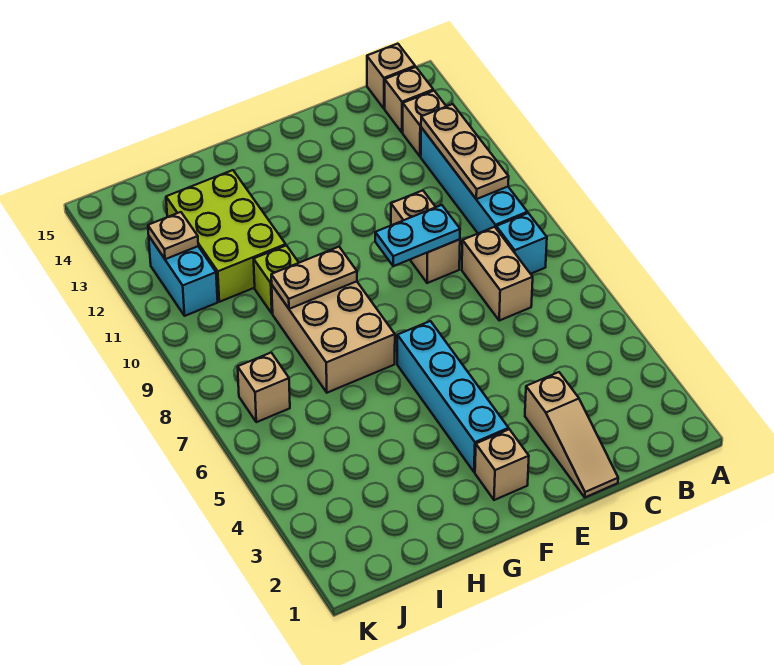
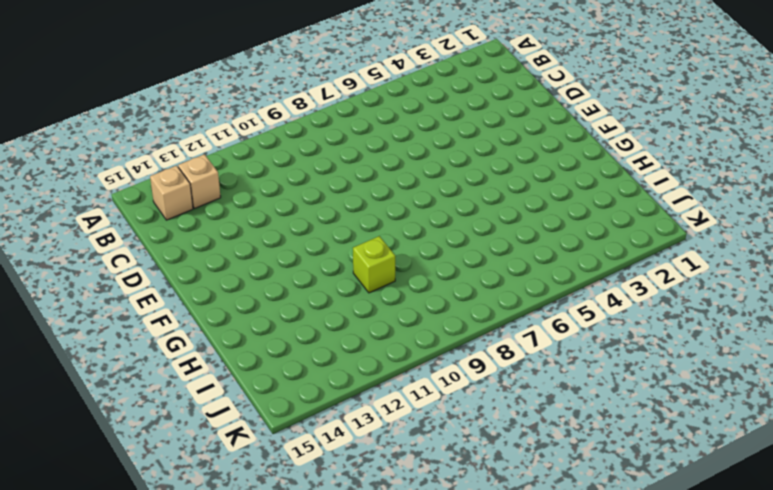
none -> cyan 1x1 brick [496,213,547,274]
none -> cyan 1x4 brick [421,127,527,233]
none -> tan 1x1 brick [367,44,415,109]

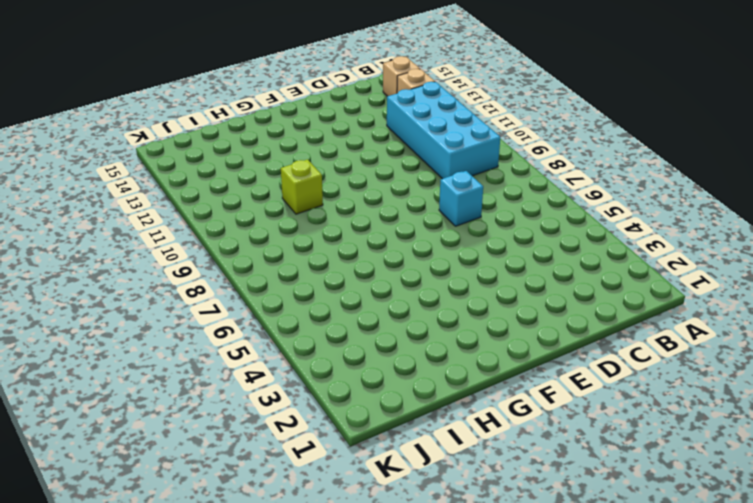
cyan 2x4 brick [387,82,500,179] -> cyan 1x4 brick [421,127,527,233]
cyan 1x1 brick [439,171,483,226] -> cyan 1x1 brick moved to [496,213,547,274]
none -> tan 1x1 brick [367,44,415,109]
none -> tan 1x2 brick [462,227,533,321]
none -> tan 1x3 slope [525,372,618,497]

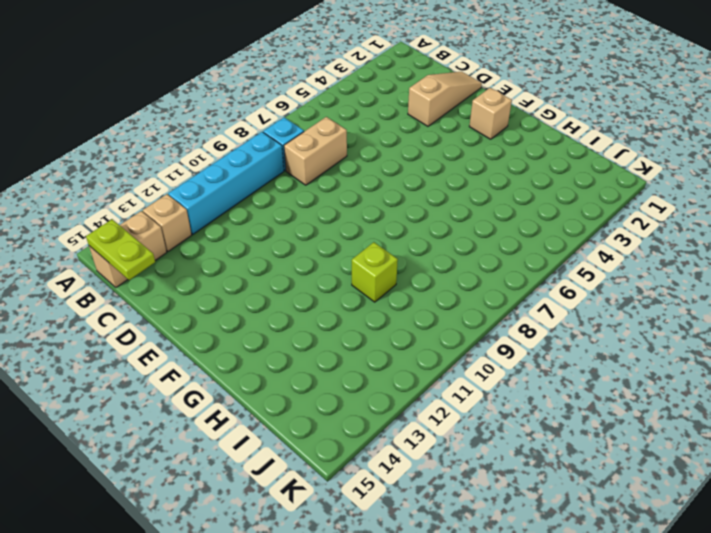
lime 1x2 plate [86,219,155,280] -> none
none -> tan 1x2 brick [391,190,460,283]
none -> cyan 1x4 brick [397,321,509,472]
none -> tan 2x3 brick [272,281,395,393]

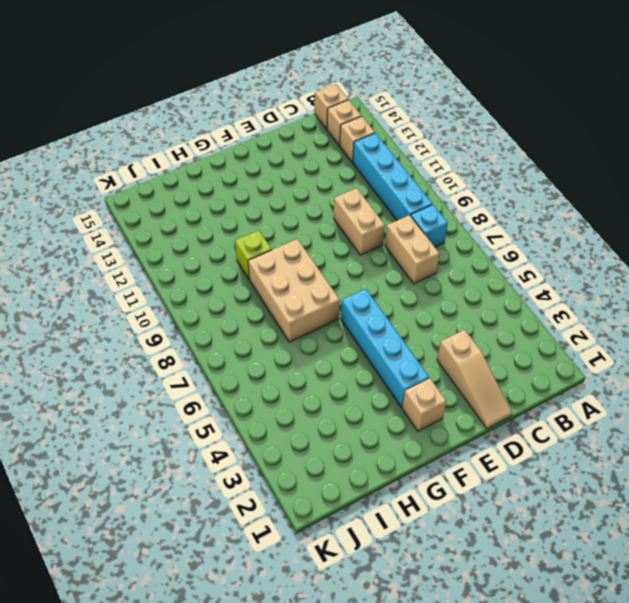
none -> lime 2x3 brick [166,170,286,302]
none -> tan 1x1 brick [238,353,290,422]
none -> cyan 1x2 brick [149,237,218,316]

